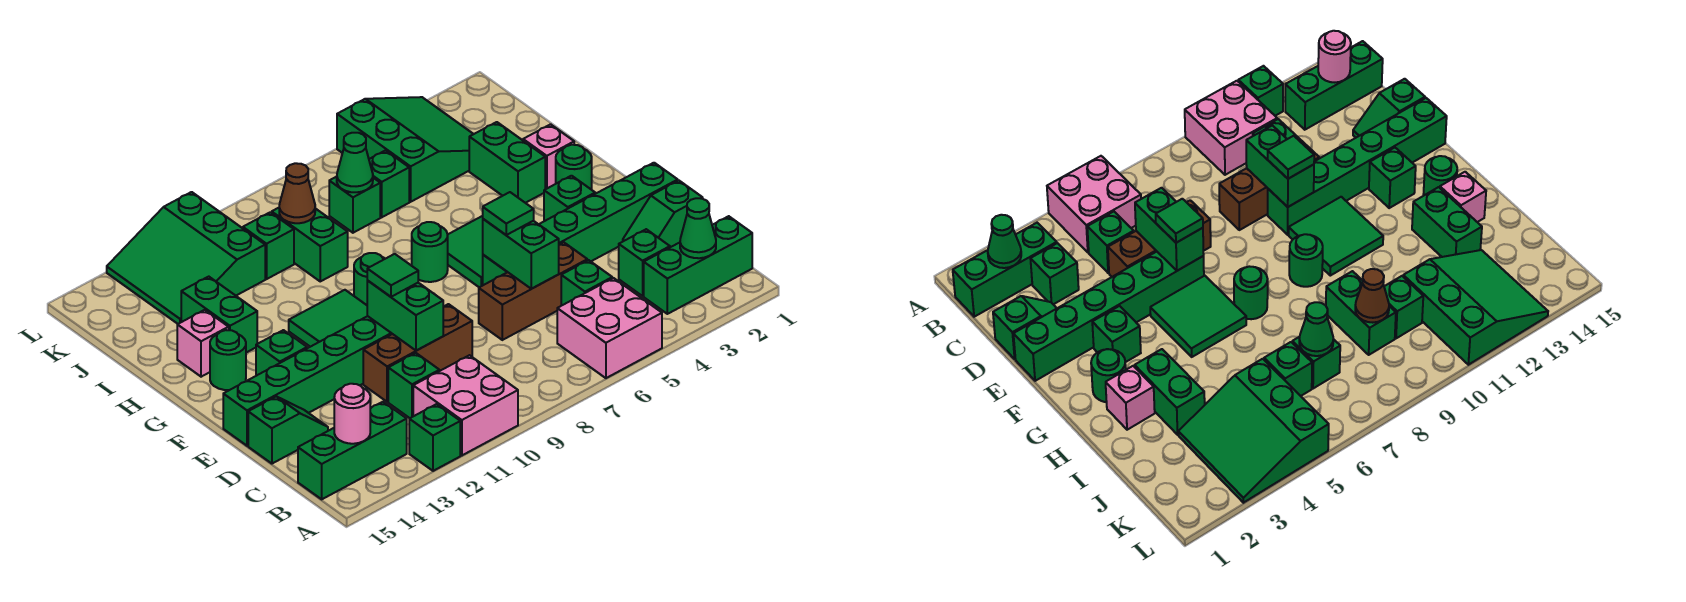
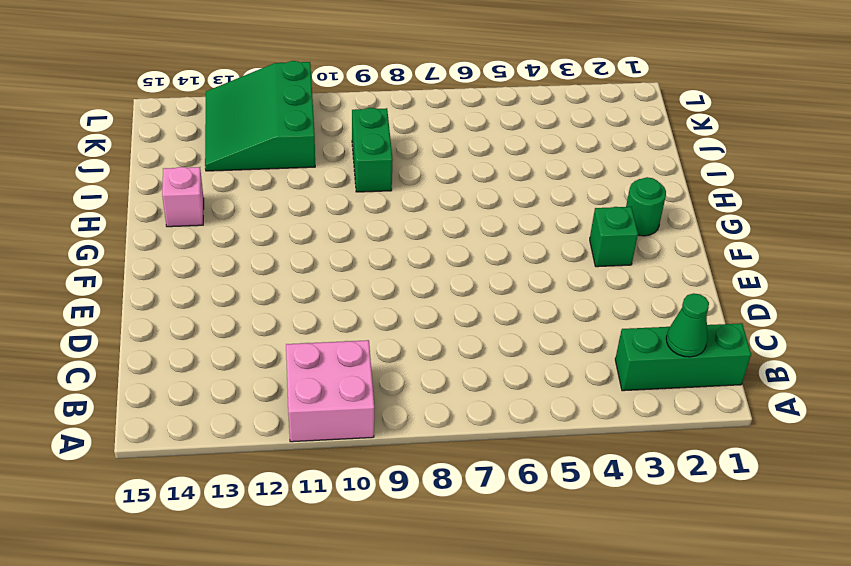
none -> pink 2x2 brick [557,278,662,378]
none -> green 1x1 brick [409,404,460,471]
none -> green 1x3 brick [298,402,407,499]
none -> green 1x1 brick [619,229,670,296]

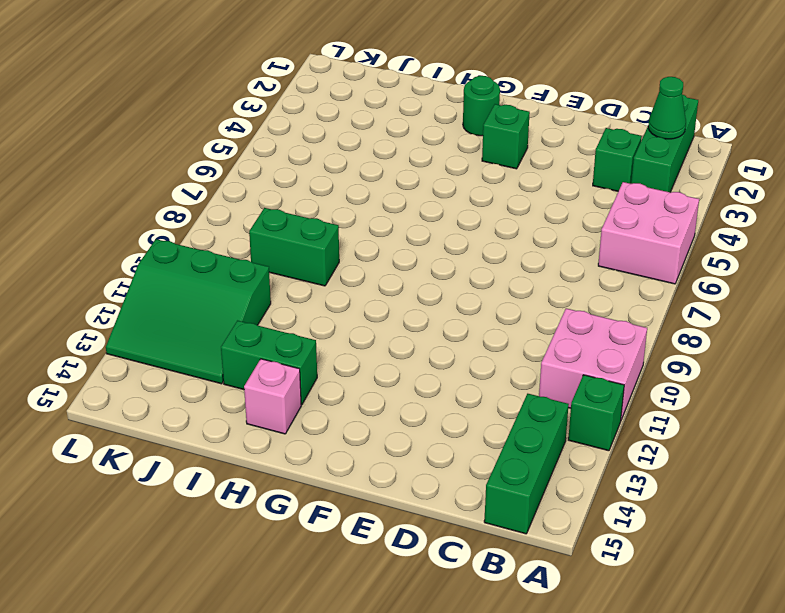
none -> green 1x1 brick [561,260,612,306]
none -> green 1x1 brick [388,353,439,418]
none -> green 1x2 slope [623,181,703,247]
none -> brown 1x3 brick [479,242,587,340]

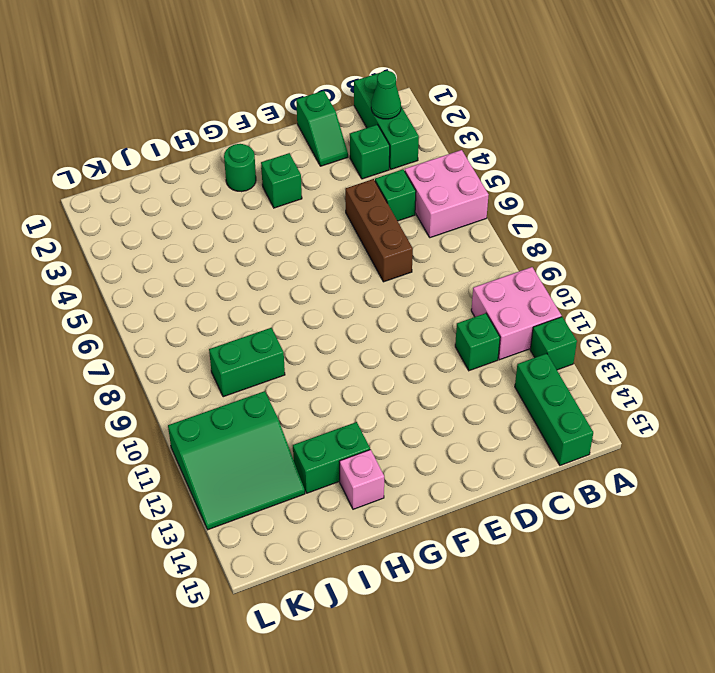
none -> brown 1x3 brick [363,304,472,402]
none -> green 1x2 slope [248,396,328,464]
none -> green 1x6 brick [483,163,678,285]
none -> green 1x6 brick [223,316,392,446]

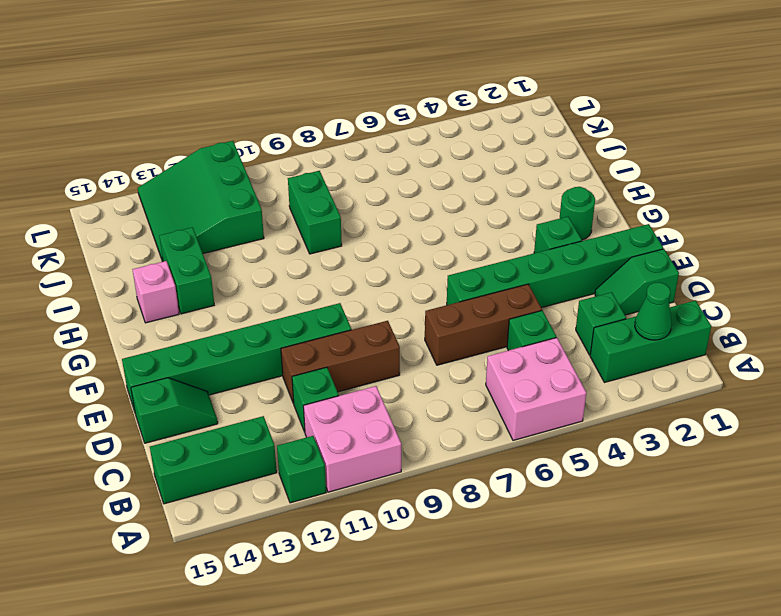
none -> green 2x2 tile [448,216,483,287]
none -> green 2x2 tile [289,290,367,347]
none -> green 1x1 brick [256,330,307,376]
none -> green 1x1 round brick [412,222,448,282]

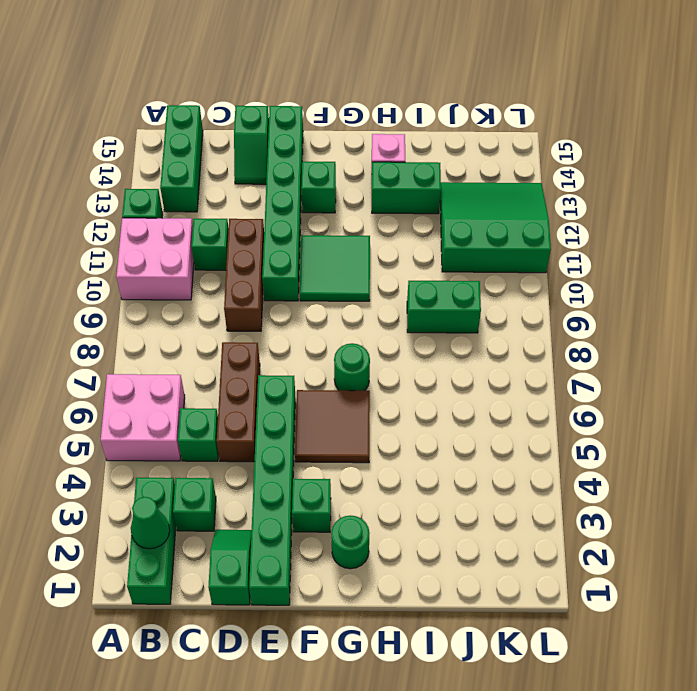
brown 2x2 tile [295,390,370,463] -> green 2x2 tile [448,216,483,287]
none -> green 1x1 round brick [354,253,385,305]
none -> green 1x1 round brick [210,330,246,390]
none -> pink 1x1 brick [523,124,574,189]
none -> green 1x2 brick [469,122,545,203]

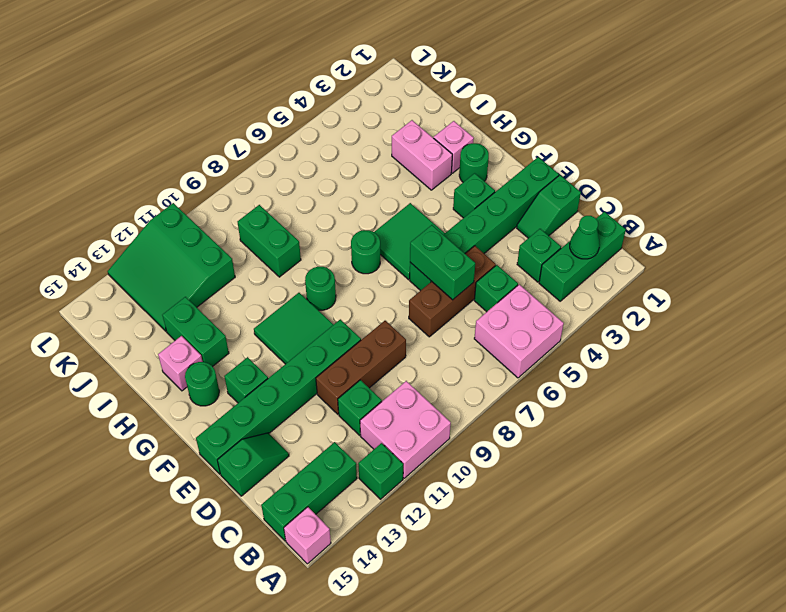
pink 1x1 brick [284,507,331,564] -> none
pink 1x2 brick [392,120,452,190] -> green 1x2 brick [469,122,545,203]
none -> green 3x3 slope [337,97,473,202]
none -> green 1x1 brick [369,151,409,217]
none -> green 1x1 brick [329,177,380,233]
none -> green 1x1 brick [243,212,294,279]

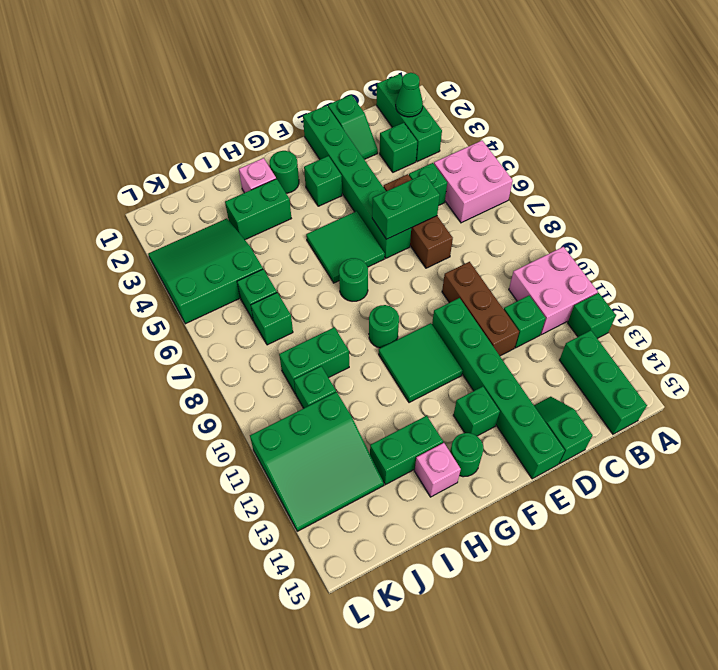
none -> pink 1x1 round brick [334,384,370,444]
none -> green 1x2 brick [367,281,443,350]
none -> green 1x1 cone [337,133,373,192]
none -> brown 1x1 cone [279,163,315,223]

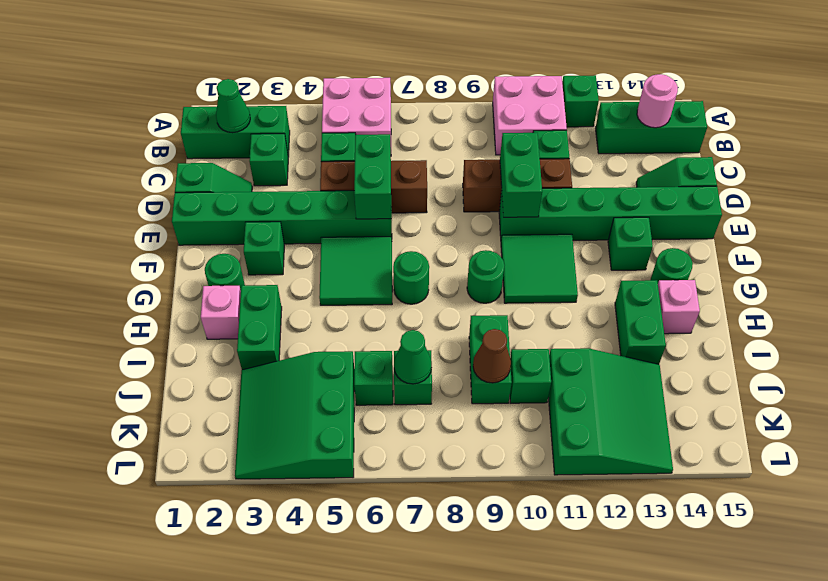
none -> green 1x1 tile [483,192,534,235]
none -> green 1x1 tile [367,254,418,297]

